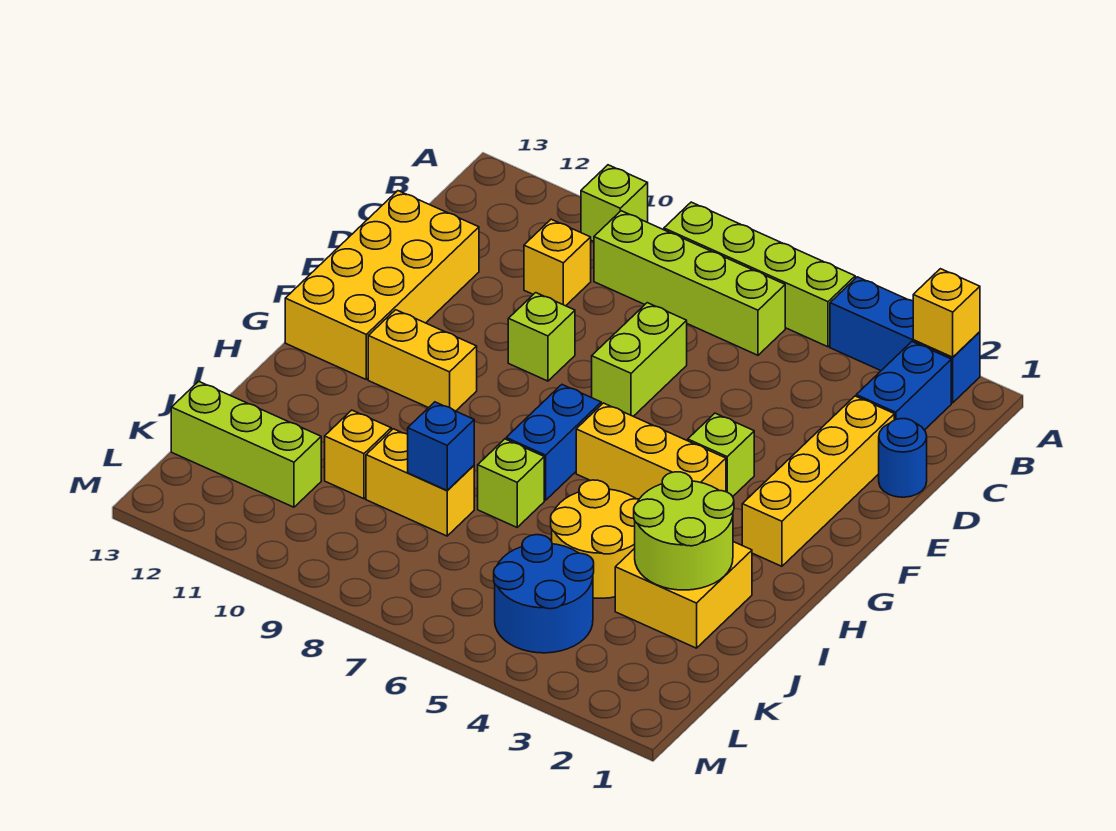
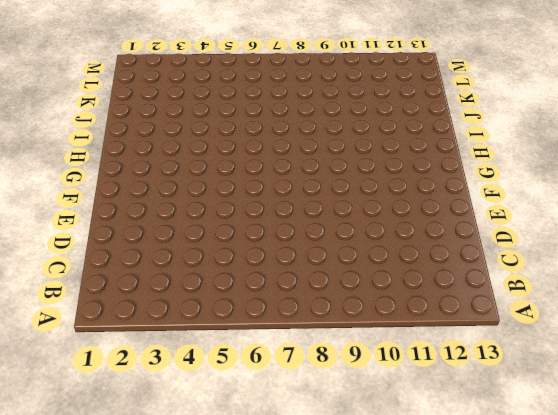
none -> blue 1x3 brick [830,277,980,403]
none -> lime 1x4 brick [664,202,855,347]
none -> lime 1x1 brick [581,165,648,241]

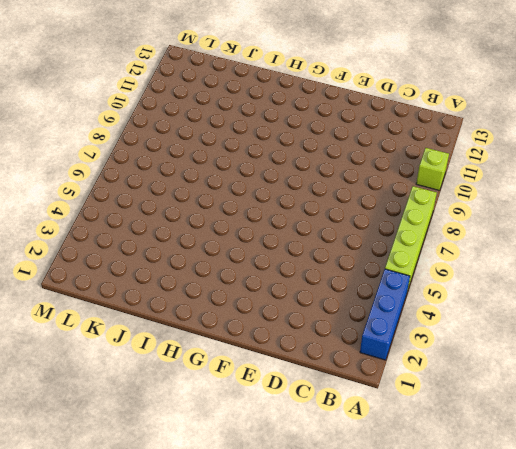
none -> blue 1x2 brick [856,342,951,430]
none -> lime 1x4 brick [594,211,785,355]
none -> yellow 1x1 brick [524,219,591,306]

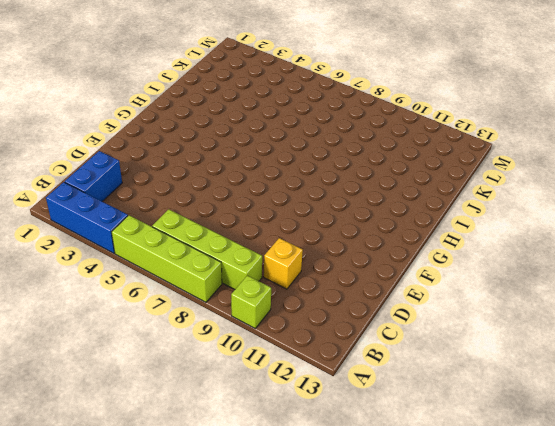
none -> blue 1x1 round brick [879,419,927,497]
none -> yellow 1x4 brick [742,396,894,566]
none -> lime 1x2 brick [592,303,687,416]

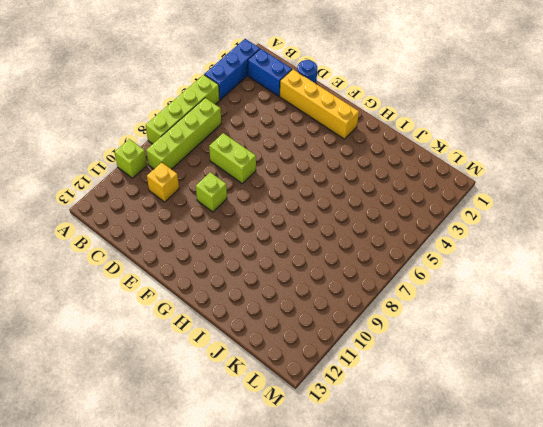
none -> yellow 2x4 brick [285,191,479,379]
none -> lime 1x1 brick [688,413,754,497]
none -> yellow 1x3 brick [576,403,726,499]

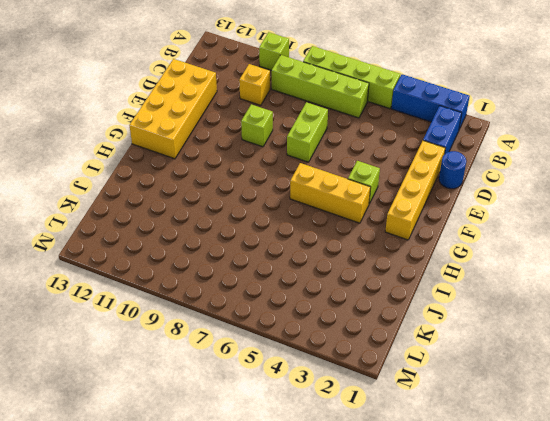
none -> blue 1x2 brick [506,385,601,500]
none -> yellow 1x2 brick [368,310,477,411]
none -> yellow 2x2 brick [615,542,752,648]

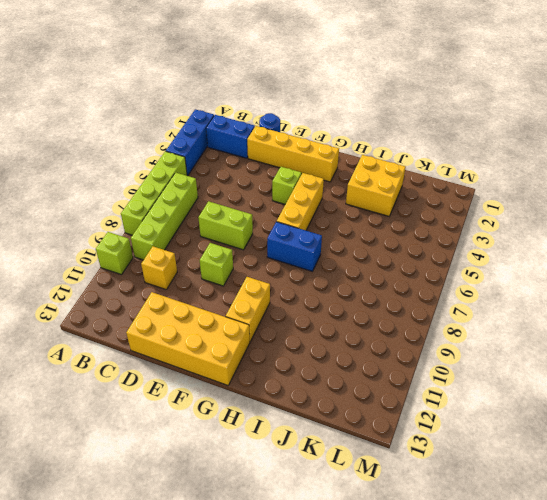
none -> yellow 2x2 round brick [551,480,639,598]
none -> lime 1x1 brick [478,439,544,527]
none -> yellow 1x2 brick [366,429,474,536]

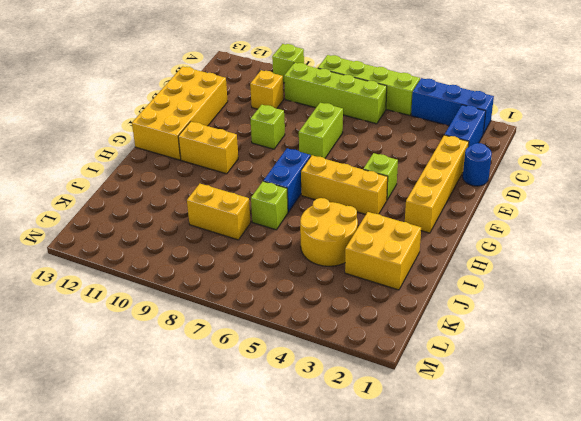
none -> yellow 1x1 brick [325,410,391,499]
none -> blue 2x2 round brick [494,535,594,653]
none -> lime 1x3 brick [171,381,321,507]

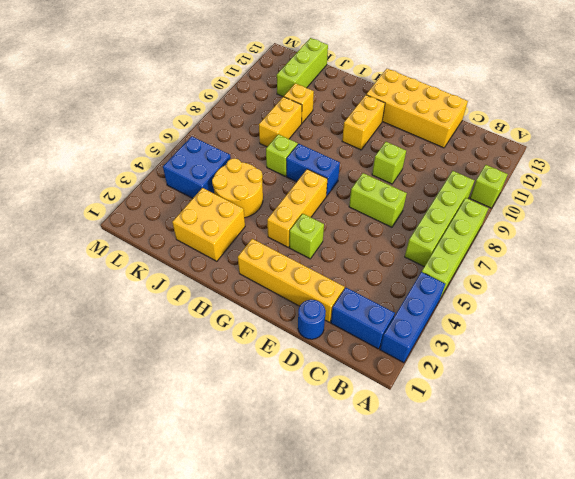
blue 2x2 brick [163,136,231,198] -> blue 2x2 round brick [494,535,594,653]
none -> yellow 1x1 brick [524,219,591,306]
none -> yellow 1x1 brick [913,269,980,357]
none -> lime 2x2 round brick [634,472,734,590]

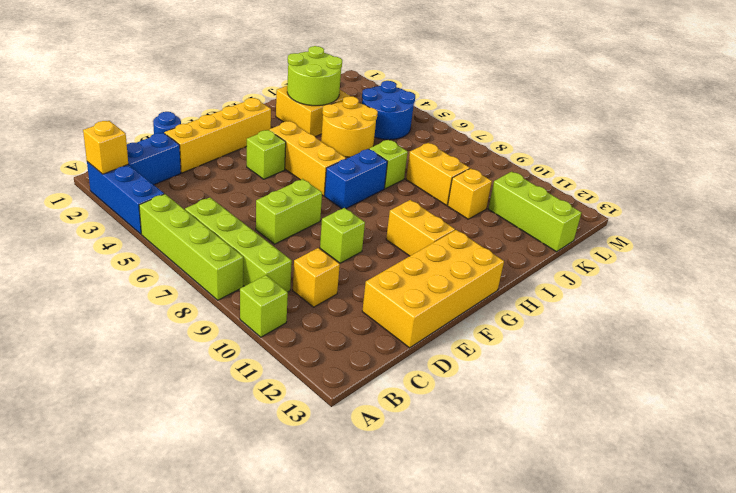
none -> blue 1x1 brick [408,402,474,490]

